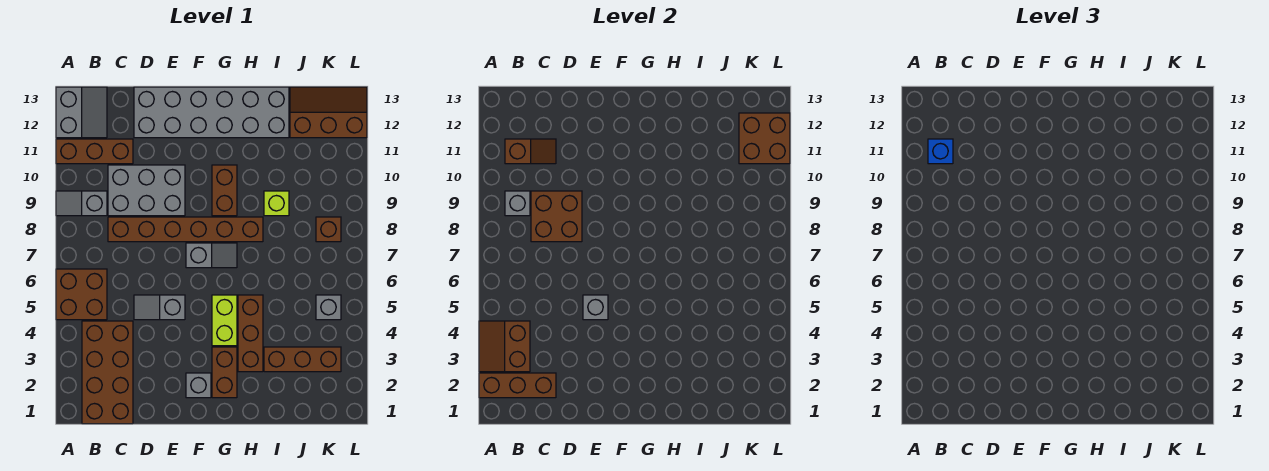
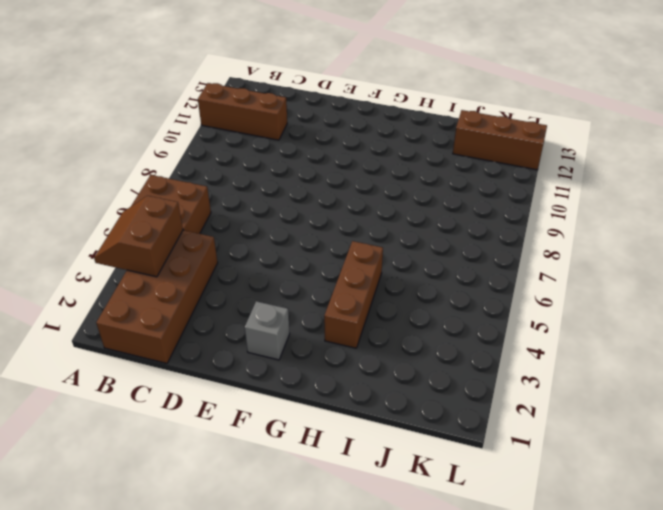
none -> grey 1x2 slope [56,191,107,216]
none -> grey 2x2 slope [56,87,107,138]
none -> brown 1x6 brick [108,217,263,242]

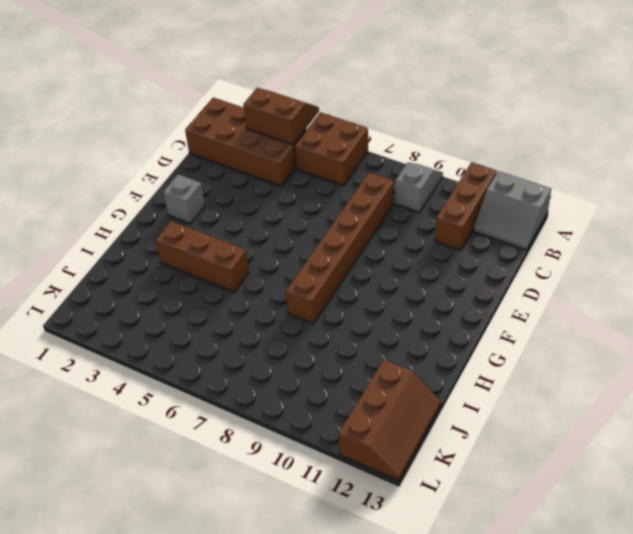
none -> grey 2x3 brick [108,165,185,216]
none -> grey 1x2 slope [134,295,185,320]
none -> grey 2x6 brick [134,87,289,138]

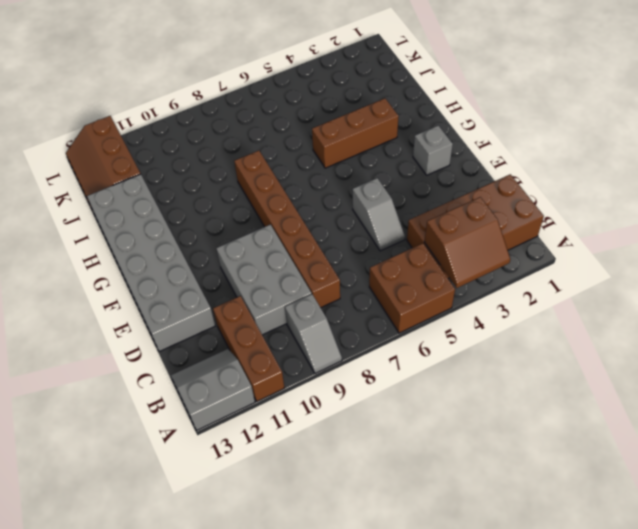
none -> grey 1x2 slope [186,243,237,268]
none -> brown 1x2 brick [212,347,237,398]
none -> lime 1x2 brick [212,295,237,346]

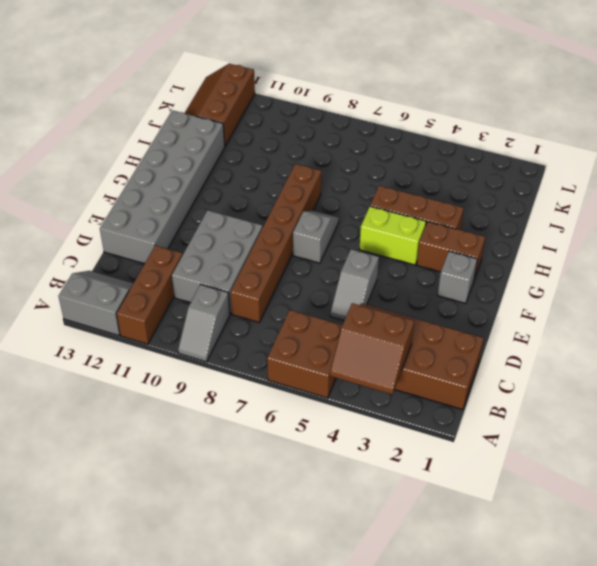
none -> brown 1x2 brick [212,165,237,216]
none -> brown 1x3 brick [264,347,341,372]
none -> lime 1x1 brick [264,191,289,216]

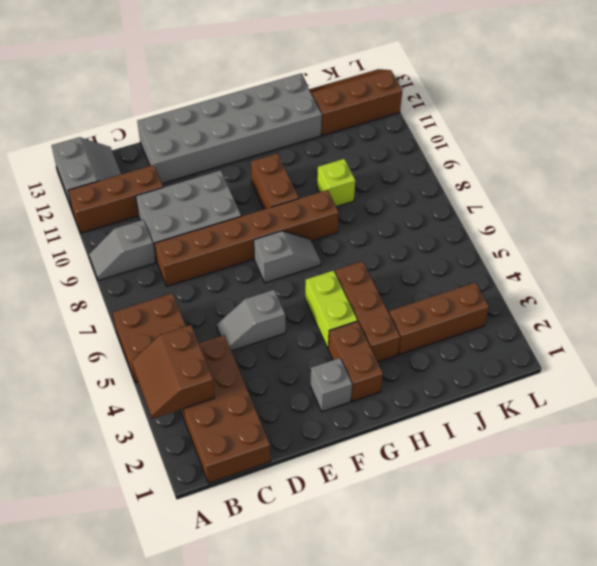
none -> grey 1x1 brick [316,295,341,320]
none -> brown 1x1 brick [316,217,341,242]
none -> brown 1x3 brick [479,373,556,398]

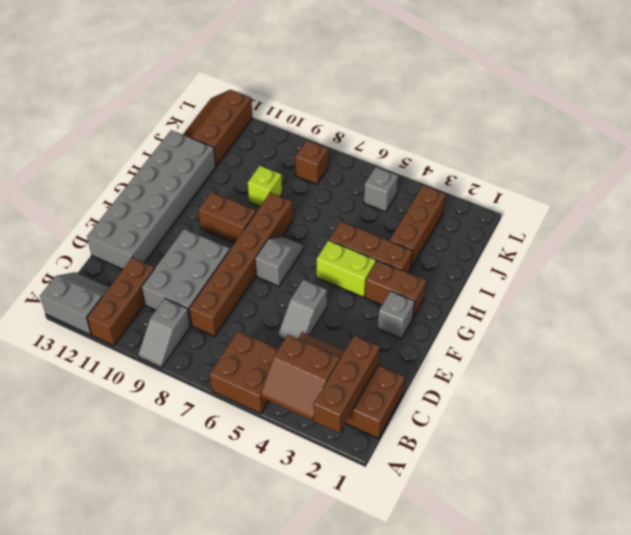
none -> grey 1x1 brick [505,191,530,216]
none -> brown 1x2 slope [505,139,556,164]
none -> brown 2x2 brick [531,191,582,242]

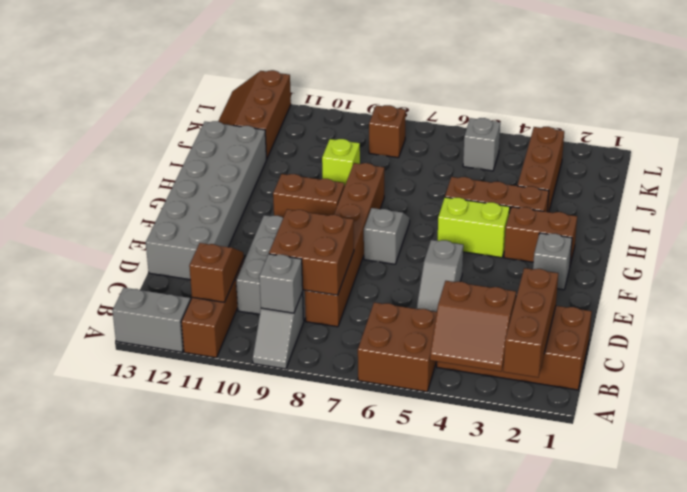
none -> grey 1x1 brick [583,295,608,320]
none -> brown 2x2 brick [739,113,790,164]
none -> blue 1x1 brick [928,139,953,164]

